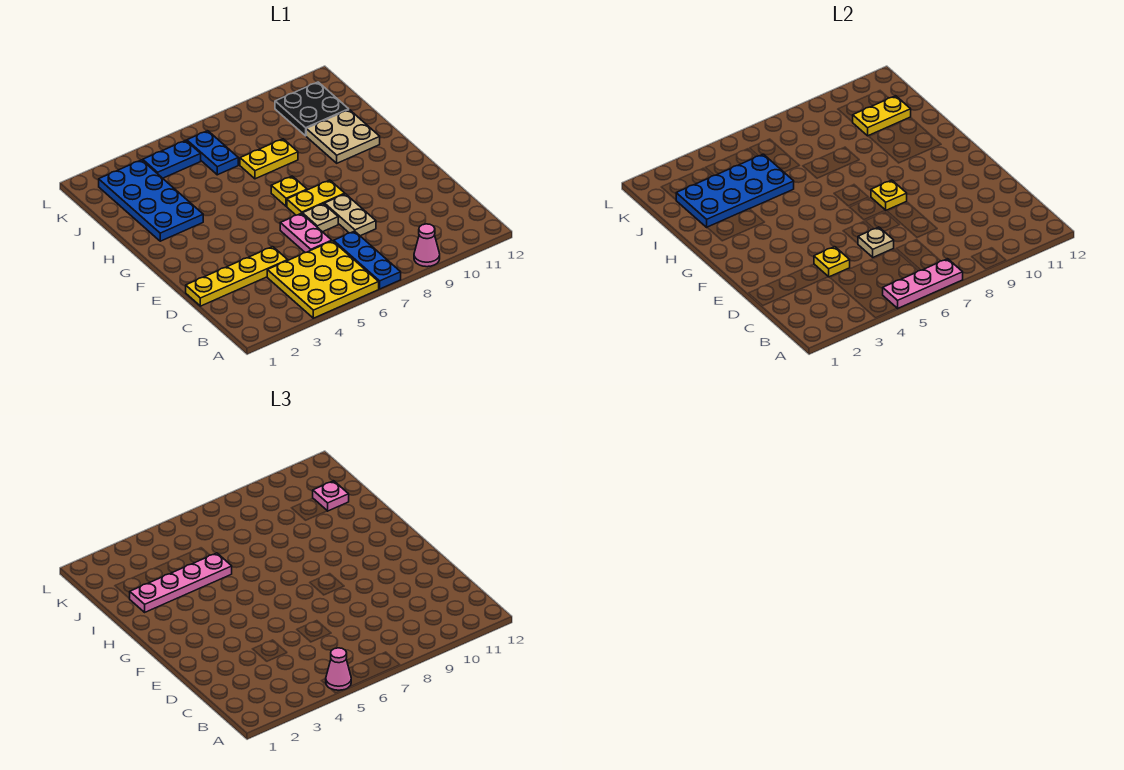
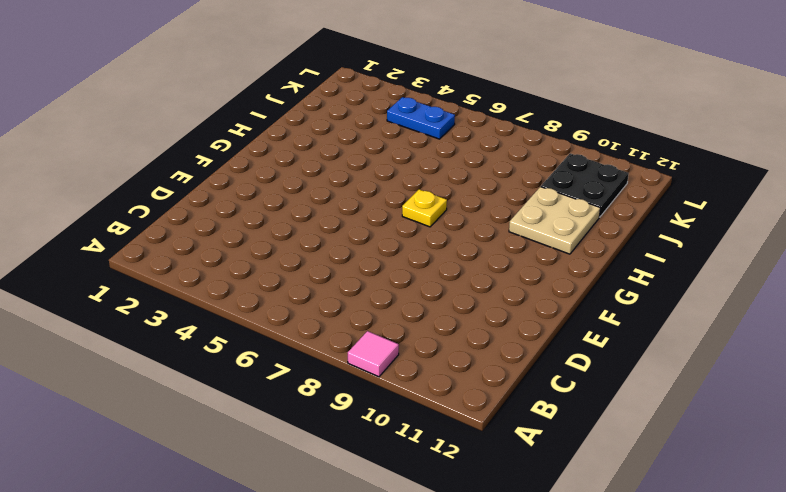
pink 1x1 tile [348,331,399,377] -> pink 1x1 cone [414,224,440,267]
none -> yellow 3x3 plate [267,241,379,318]
none -> blue 1x3 plate [333,231,401,289]
none -> yellow 1x4 plate [186,247,288,306]

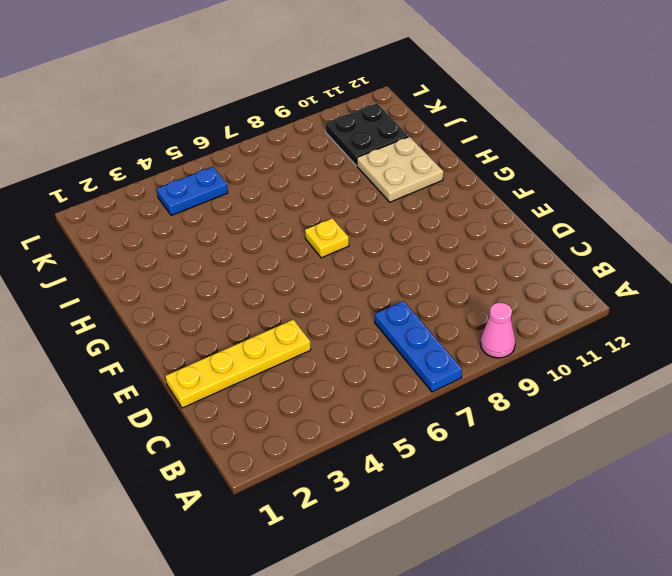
none -> yellow 3x3 plate [267,241,379,318]
none -> pink 1x2 plate [280,213,332,253]
none -> tan 1x2 plate [325,194,376,236]

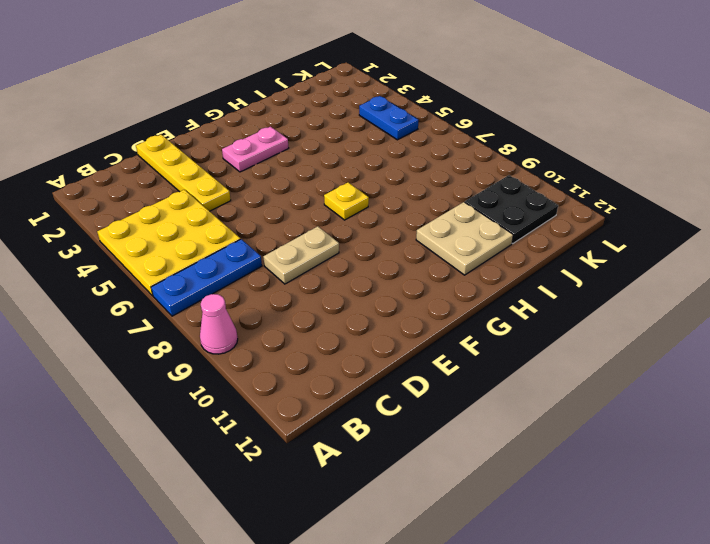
pink 1x2 plate [222,127,288,172] -> pink 1x2 plate moved to [280,213,332,253]
none -> tan 1x1 plate [302,204,338,232]
none -> yellow 1x2 plate [287,180,345,215]
none -> blue 2x4 plate [99,160,203,241]

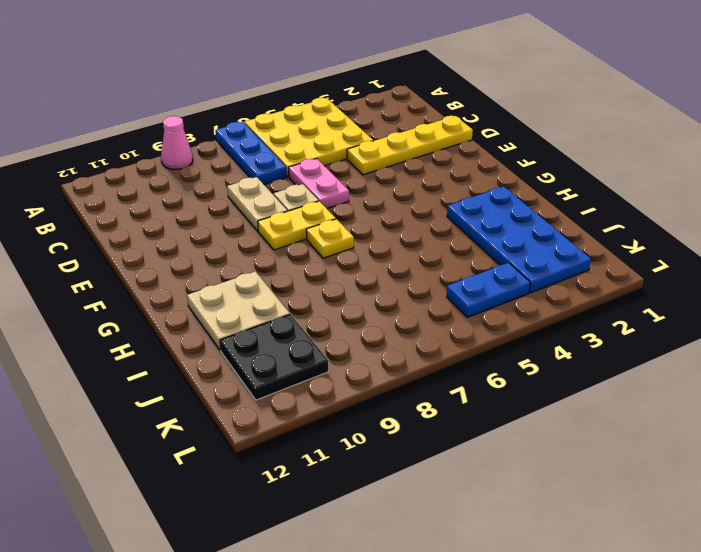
none -> yellow 1x2 plate [240,139,298,179]
none -> blue 1x2 plate [187,131,238,175]
none -> pink 1x3 plate [883,259,963,309]

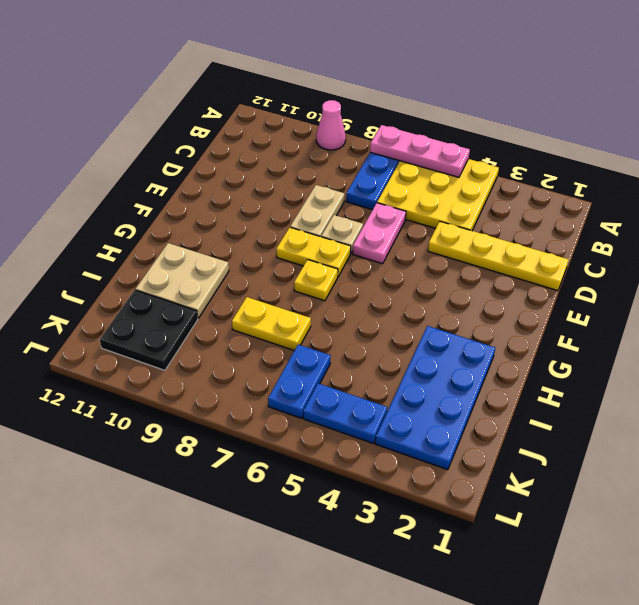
none -> yellow 1x1 plate [814,247,850,277]
none -> tan 1x1 plate [858,227,894,257]
none -> yellow 1x1 plate [871,180,907,210]

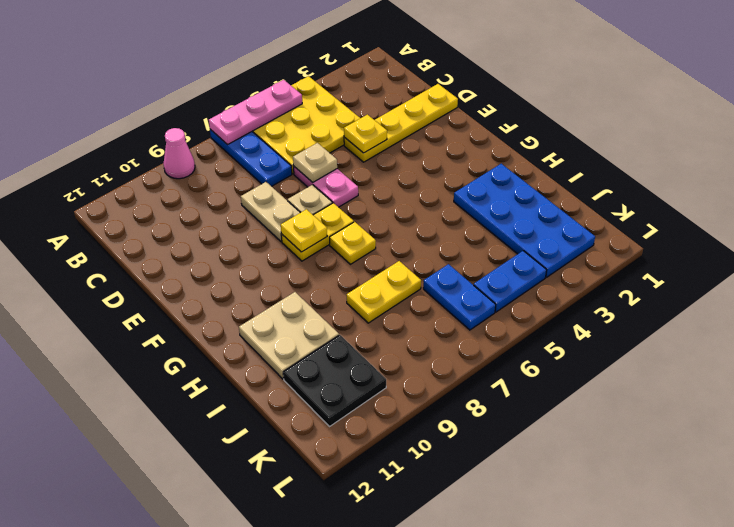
none -> blue 2x4 plate [676,154,794,227]
none -> yellow 1x2 plate [853,96,911,136]
none -> pink 1x1 cone [326,648,351,690]

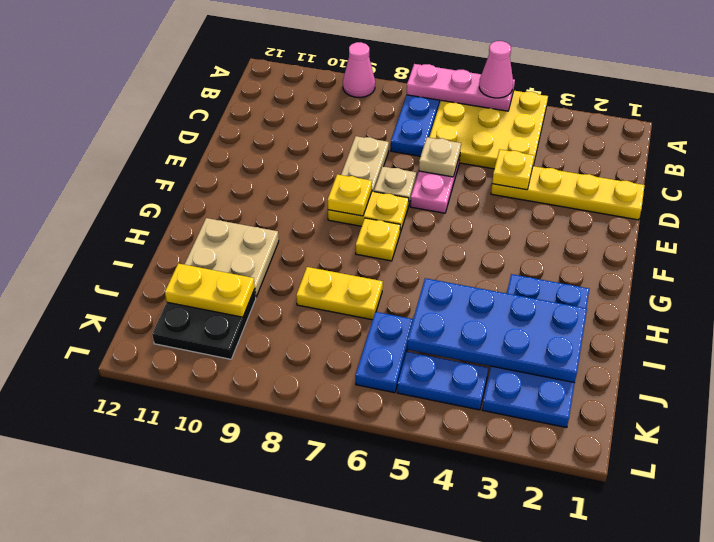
none -> pink 1x4 plate [130,553,232,612]
none -> pink 1x1 plate [313,481,349,511]

